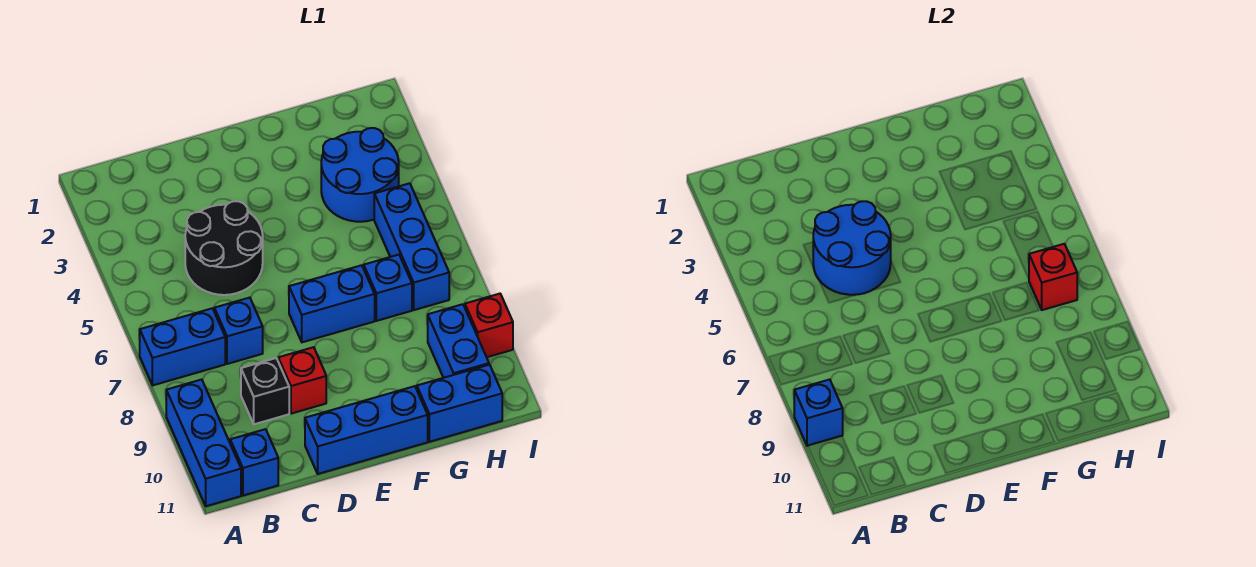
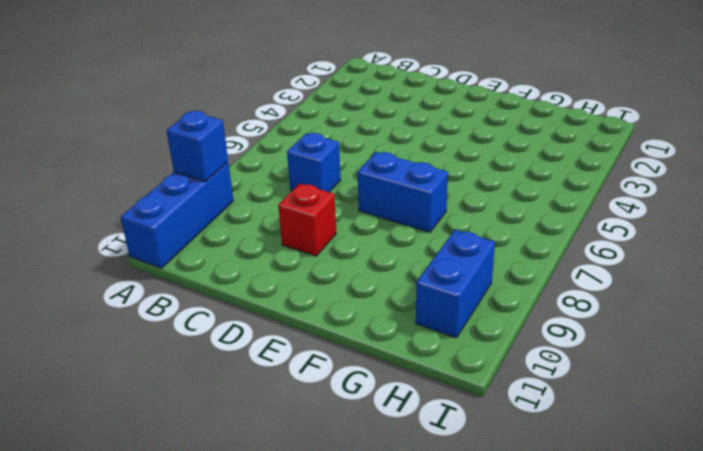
none -> blue 1x2 brick [140,308,225,385]
none -> blue 1x1 brick [230,429,278,496]
none -> black 2x2 round brick [185,201,263,295]

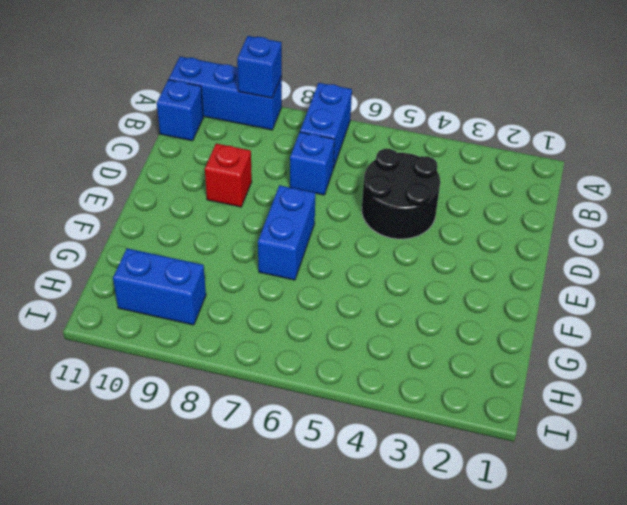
none -> black 1x1 brick [241,358,289,424]
none -> blue 1x3 brick [305,386,428,474]
none -> blue 2x2 round brick [321,128,399,222]

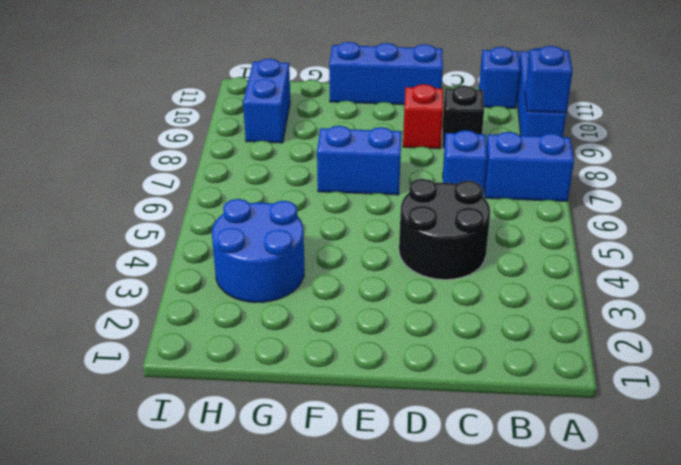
none -> blue 1x1 brick [364,255,412,321]
none -> blue 1x2 brick [417,365,502,442]
none -> blue 1x3 brick [374,183,449,310]

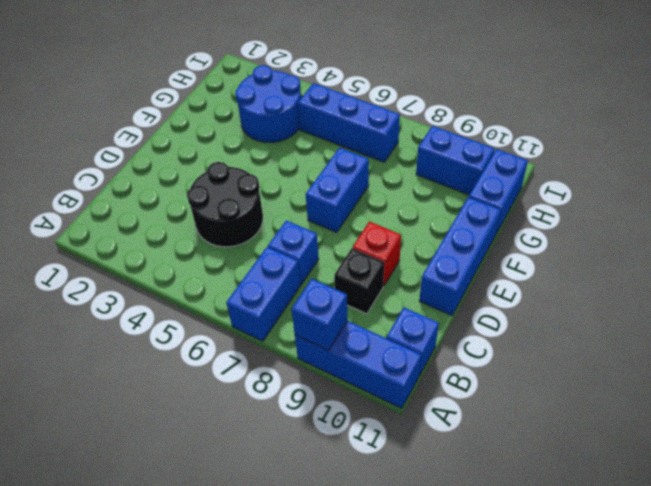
none -> blue 1x1 brick [364,255,412,321]
none -> red 1x1 brick [465,294,513,357]
none -> blue 2x2 round brick [813,201,891,295]

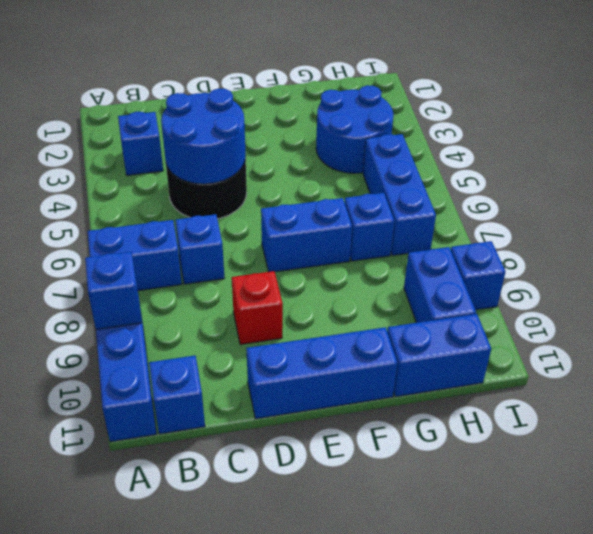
blue 1x1 brick [118,112,163,175] -> none
blue 1x1 brick [451,241,505,310] -> red 1x1 brick [465,294,513,357]
none -> black 1x1 brick [241,358,289,424]
none -> red 1x1 brick [1029,244,1077,310]

